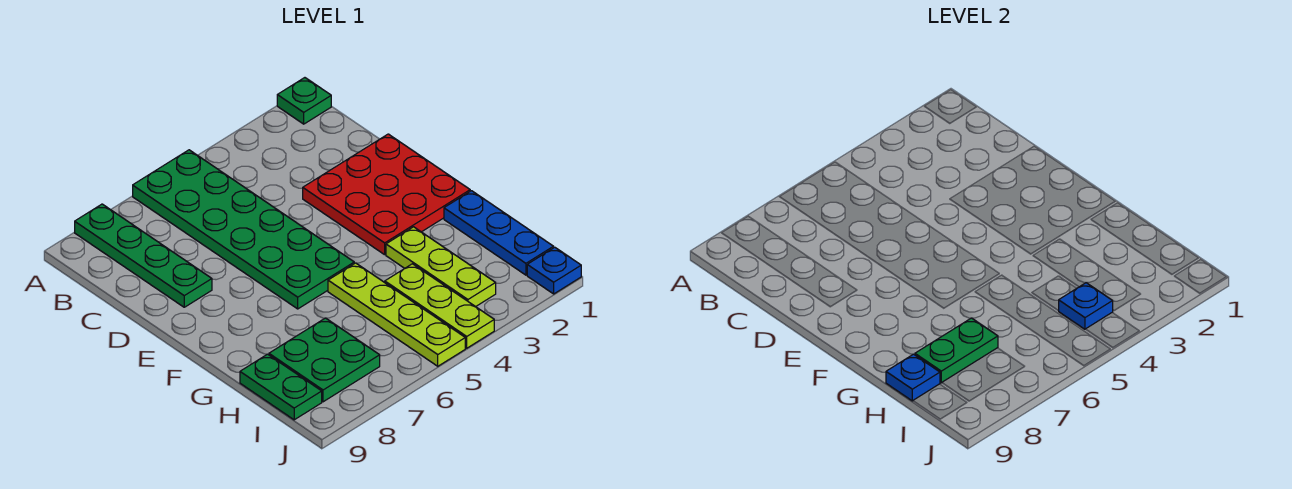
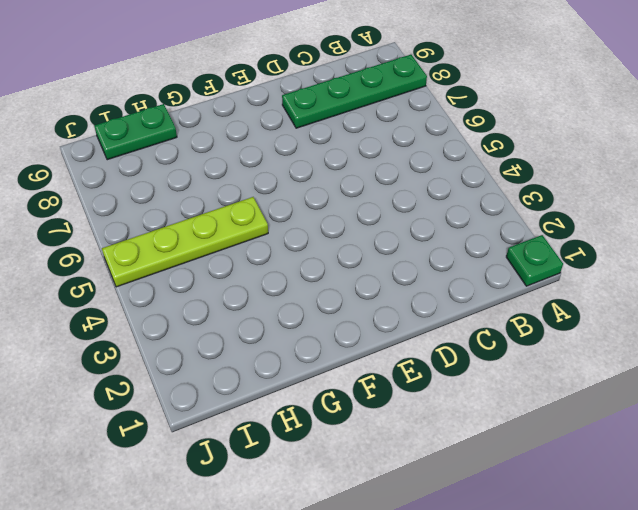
none -> green 2x6 plate [133,150,354,309]
none -> red 3x3 plate [303,134,470,255]
none -> blue 1x3 plate [444,191,554,275]

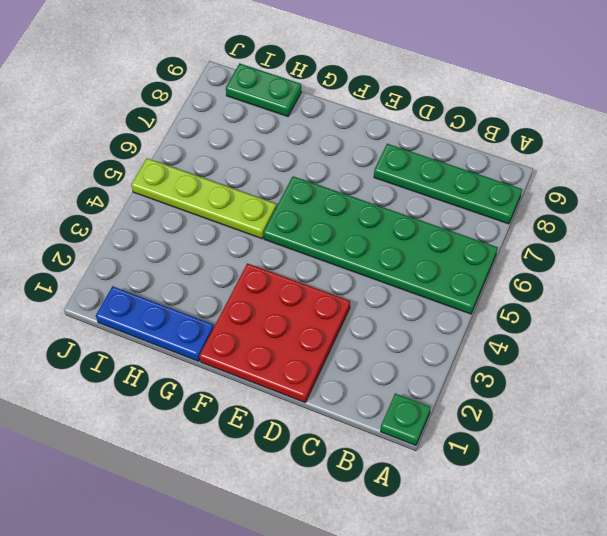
none -> lime 1x3 plate [386,227,496,307]
none -> lime 1x3 plate [385,264,494,348]
none -> green 2x2 plate [269,318,380,402]

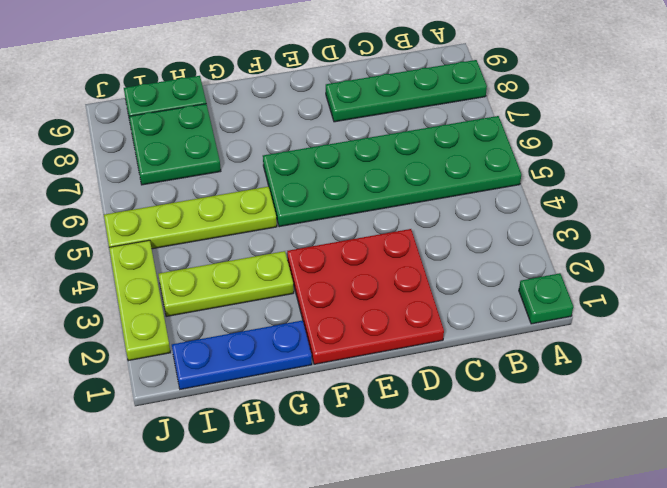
lime 1x3 plate [109,240,171,361] -> lime 1x3 plate turned to [385,264,494,348]
none -> blue 1x1 plate [527,247,581,294]
none -> green 1x2 plate [915,318,998,383]
none -> blue 1x1 plate [886,354,940,401]

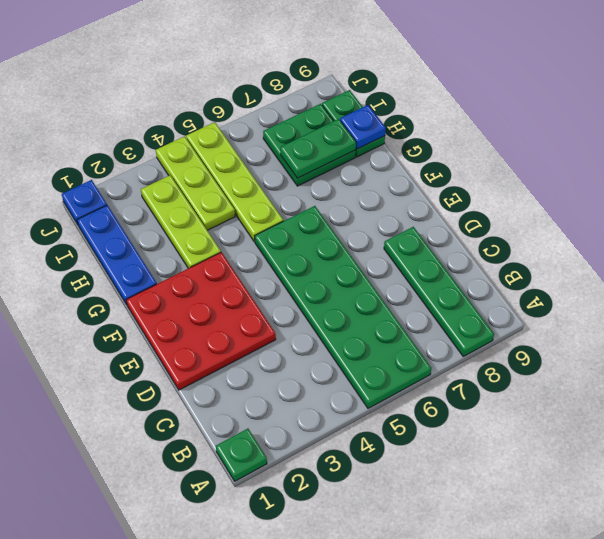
none -> blue 1x1 plate [1059,283,1113,329]

